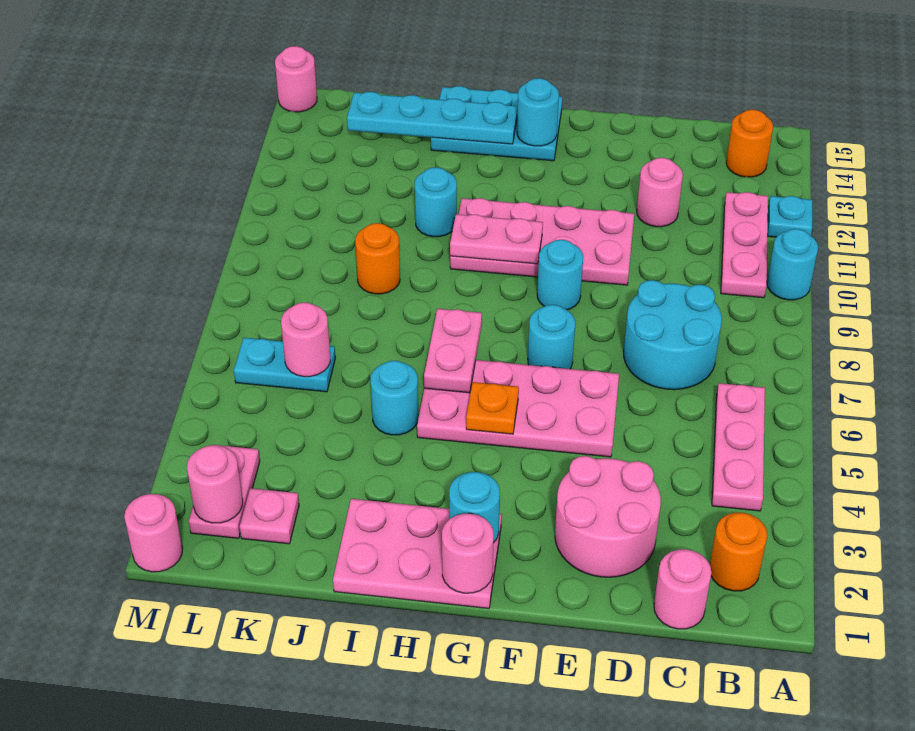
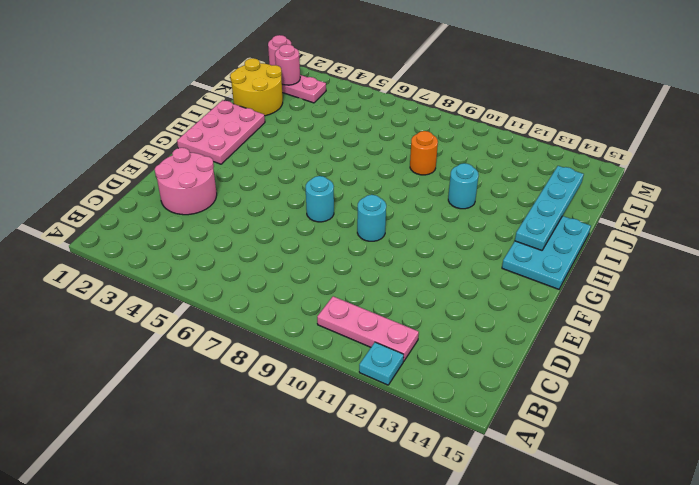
yellow 2x2 round brick [230,58,283,116] -> pink 1x1 plate [240,488,299,544]
none -> cyan 1x1 round brick [767,229,818,300]
none -> orange 1x1 round brick [710,513,767,591]
none -> pink 1x3 plate [712,383,765,511]
none -> orange 1x1 round brick [726,110,773,177]

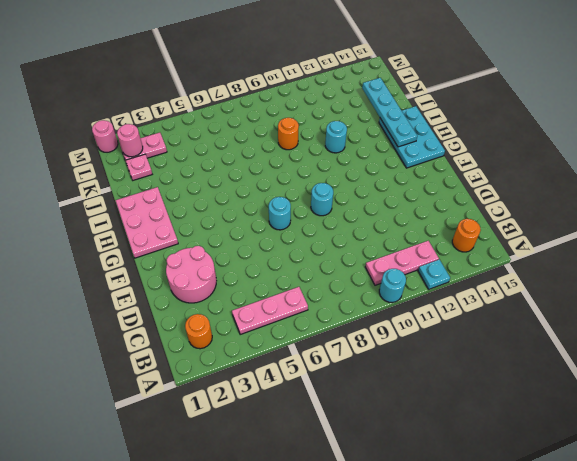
none -> pink 1x1 round brick [654,549,712,629]
none -> cyan 2x2 round brick [624,280,722,390]
none -> pink 1x1 round brick [637,158,683,227]
none -> pink 2x4 plate [417,360,619,457]

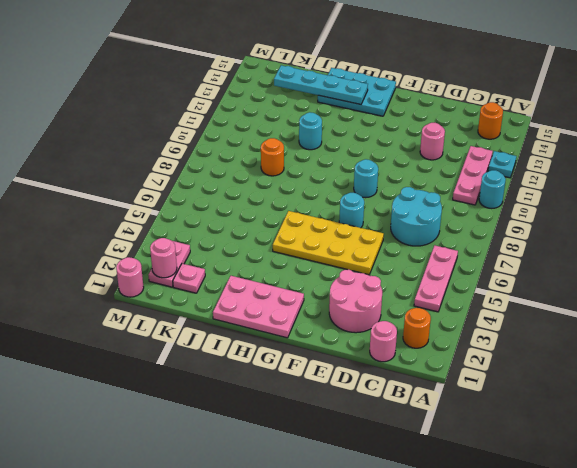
yellow 2x4 plate [273,211,384,275] -> pink 2x4 plate [417,360,619,457]
none -> pink 2x4 plate [450,198,634,285]
none -> cyan 1x1 round brick [371,361,418,435]
none -> cyan 1x2 plate [234,338,335,392]
none -> pink 1x1 round brick [275,46,317,112]

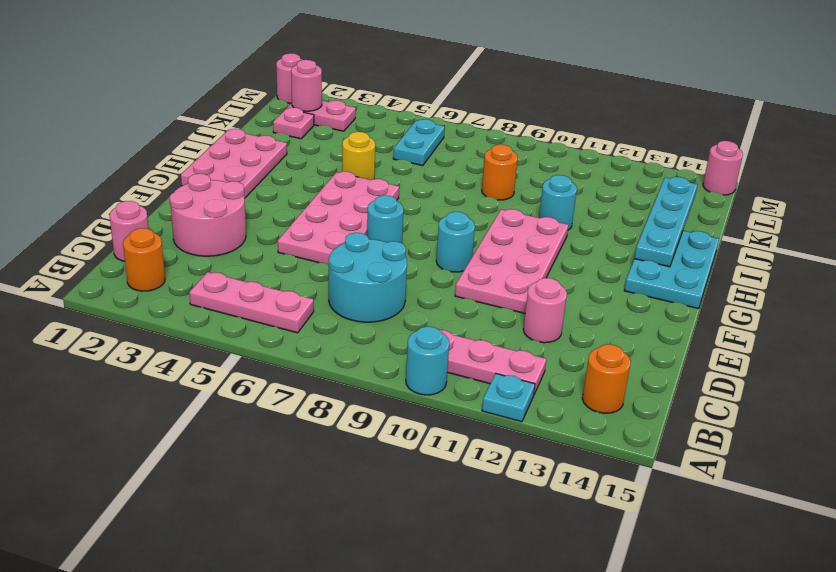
yellow 1x1 round brick [342,132,375,180] -> cyan 1x1 round brick [371,361,418,435]
none -> pink 1x1 round brick [442,513,494,593]
none -> cyan 1x1 round brick [449,472,500,543]
none -> orange 1x1 plate [466,382,519,434]
none -> pink 1x2 plate [450,214,543,264]

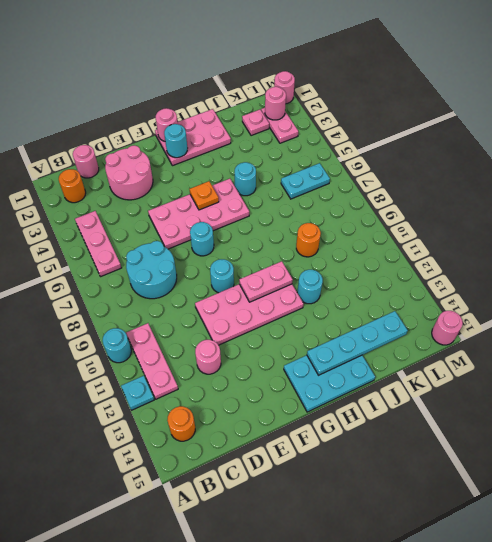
none -> cyan 1x1 round brick [517,78,559,146]
none -> pink 1x2 plate [424,309,482,393]
none -> pink 1x1 round brick [281,302,330,377]

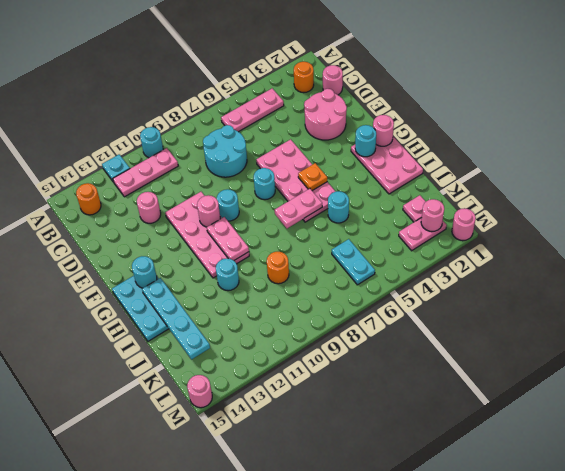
pink 1x1 round brick [197,195,220,227] -> pink 1x1 round brick moved to [281,302,330,377]

